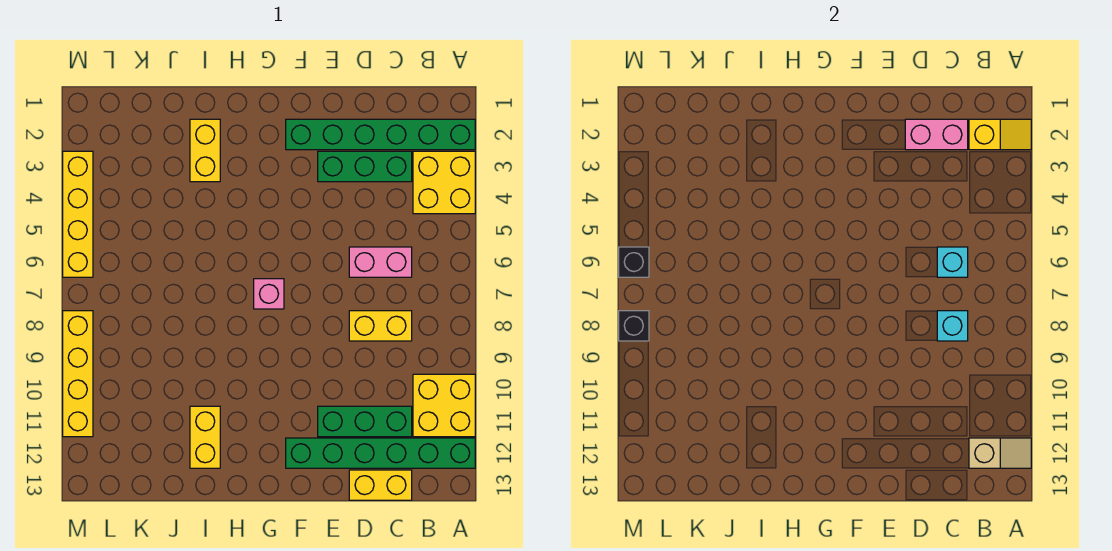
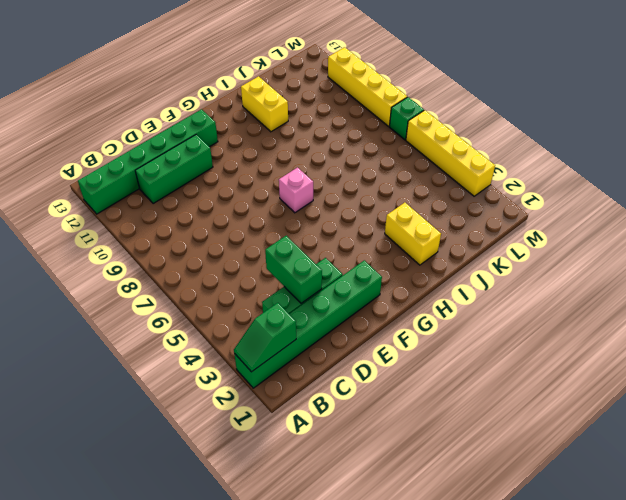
green 1x2 slope [234,303,296,372] -> yellow 1x2 slope [969,119,1031,150]
green 1x2 brick [265,236,322,303] -> none
green 1x1 brick [390,97,424,140] -> none
none -> yellow 2x2 brick [413,151,475,214]
none -> yellow 2x2 brick [413,374,475,437]
none -> pink 1x2 brick [349,247,412,277]

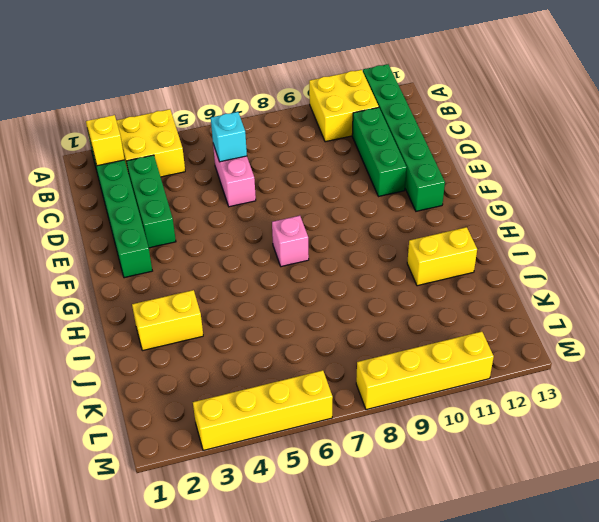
none -> yellow 1x2 brick [349,311,412,341]
none -> yellow 1x2 brick [349,470,412,500]
none -> tan 1x2 slope [969,438,1031,468]

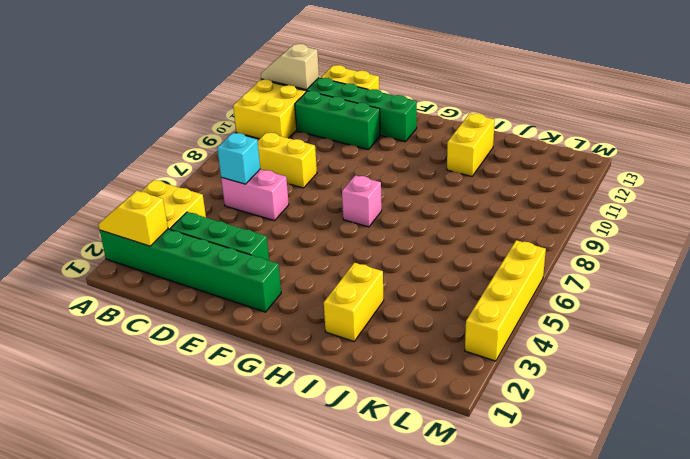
none -> yellow 1x4 brick [63,311,93,437]
none -> pink 1x2 brick [905,119,968,150]
none -> cyan 1x1 brick [937,311,968,341]

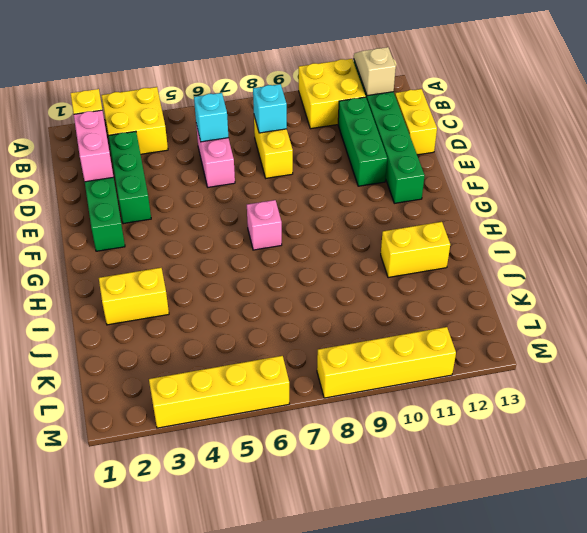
none -> black 1x1 brick [619,247,649,277]
none -> black 1x1 brick [619,311,649,341]

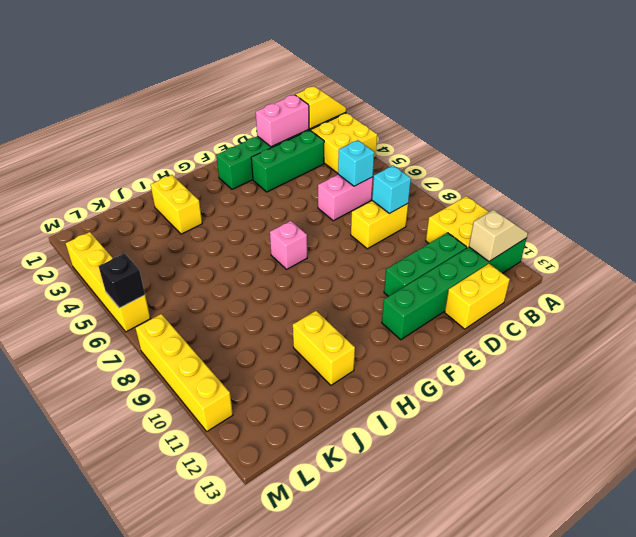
none -> black 1x1 brick [619,311,649,341]

